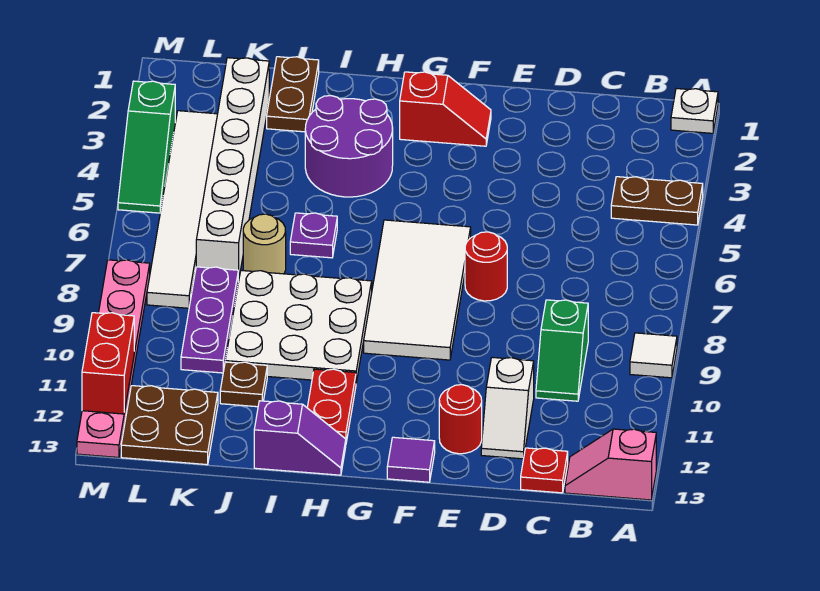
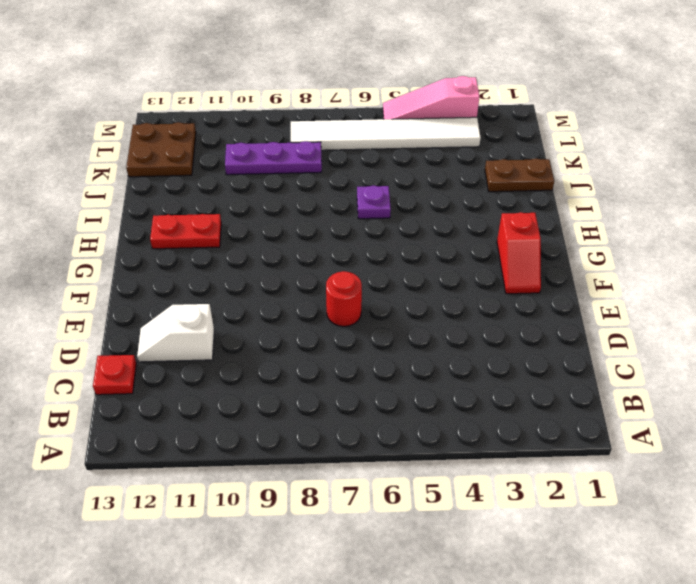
pink 1x3 slope [383,76,479,119] -> green 1x3 slope [118,81,175,213]
none -> white 1x1 plate [671,89,718,133]
none -> brown 1x2 plate [611,177,703,225]
none -> white 1x1 tile [630,333,677,378]

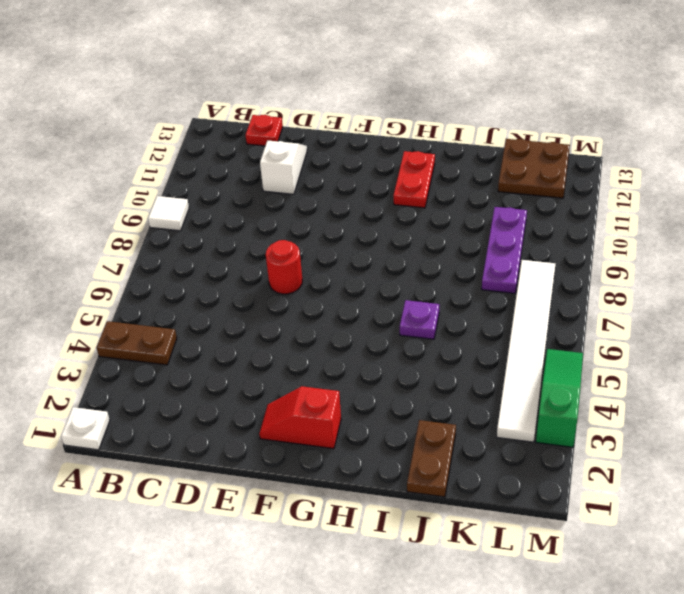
none -> pink 1x2 slope [565,429,656,500]
none -> green 1x2 slope [536,300,588,401]
none -> red 1x1 round brick [439,385,482,454]

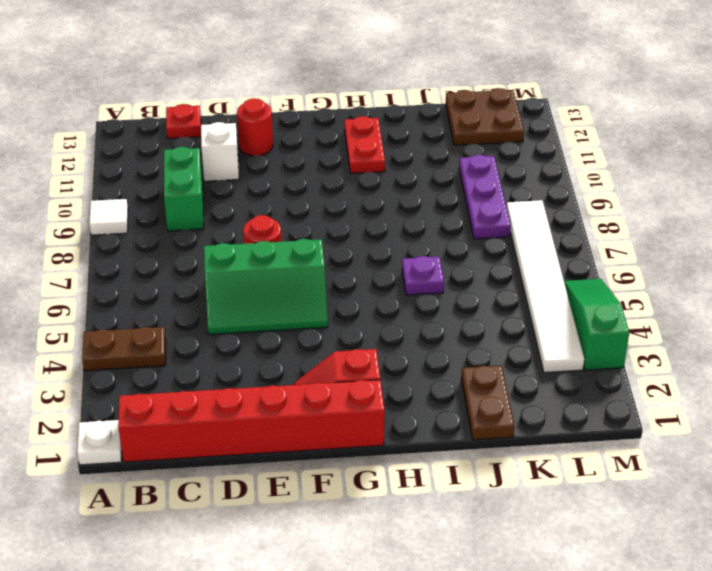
red 1x6 brick [118,380,385,462] -> none
green 1x2 brick [164,147,204,231] -> green 1x2 slope [536,300,588,401]
green 2x3 slope [204,239,328,334] -> white 2x4 tile [364,220,471,360]
none -> pink 1x2 slope [565,429,656,500]
none -> purple 1x1 tile [387,437,435,482]
none -> purple 2x2 round brick [305,96,393,197]

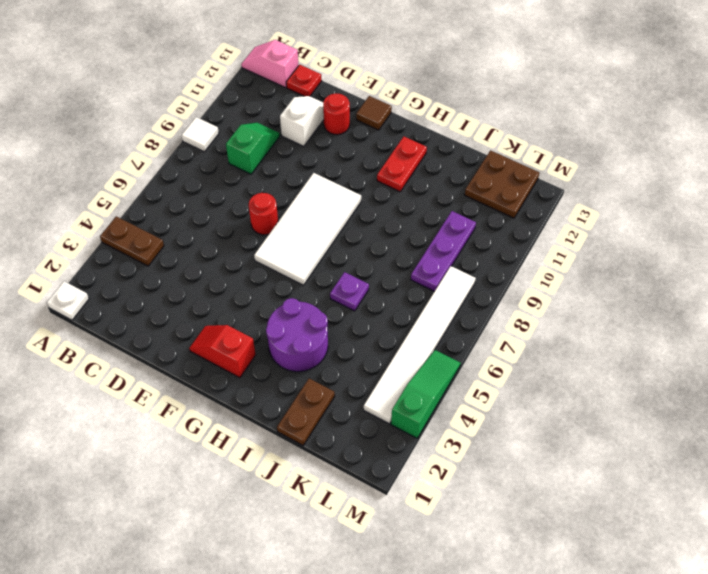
pink 1x2 slope [241,40,299,88] -> pink 1x2 slope turned to [565,429,656,500]
brown 1x1 tile [356,96,392,130] -> purple 1x1 tile [387,437,435,482]
none -> white 3x3 plate [225,270,372,383]
none -> purple 1x2 slope [254,401,346,475]
none -> tan 1x1 round brick [243,214,286,274]

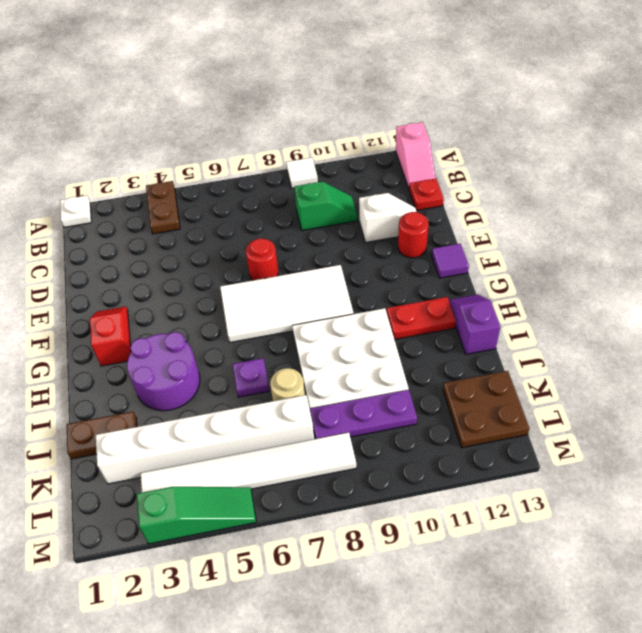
none -> brown 1x1 plate [220,362,267,407]
none -> pink 1x6 plate [77,260,150,458]
none -> red 1x2 brick [82,313,134,414]

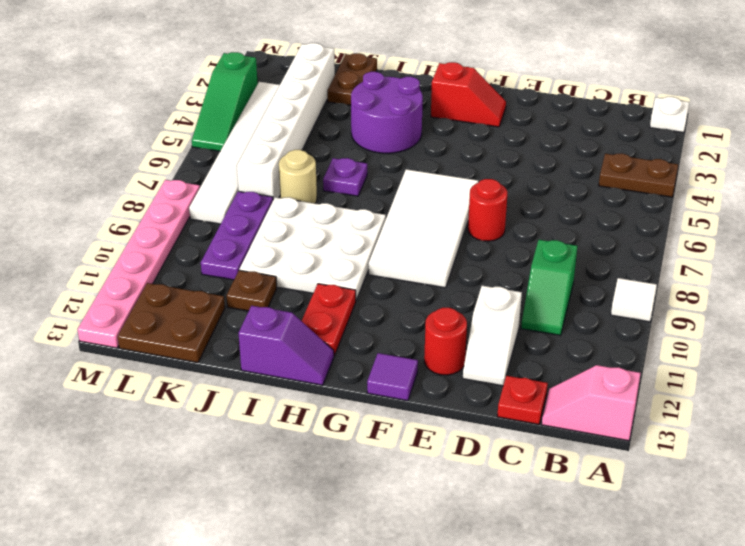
none -> red 1x2 brick [82,313,134,414]

